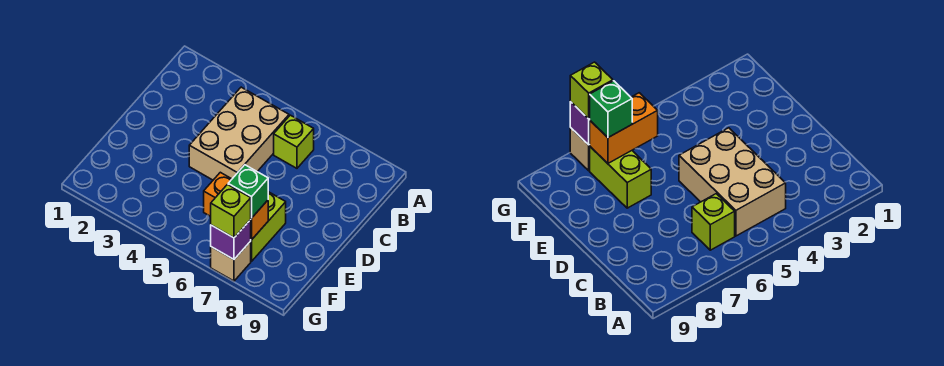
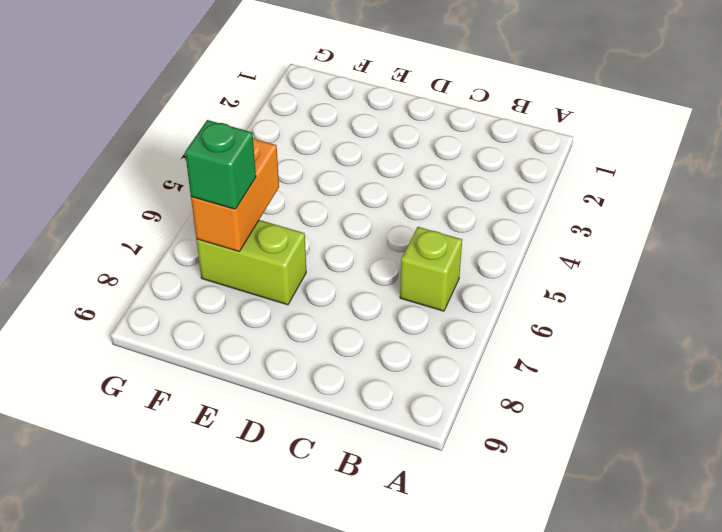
none -> tan 2x3 brick [189,87,289,180]
none -> tan 1x1 brick [211,241,251,281]

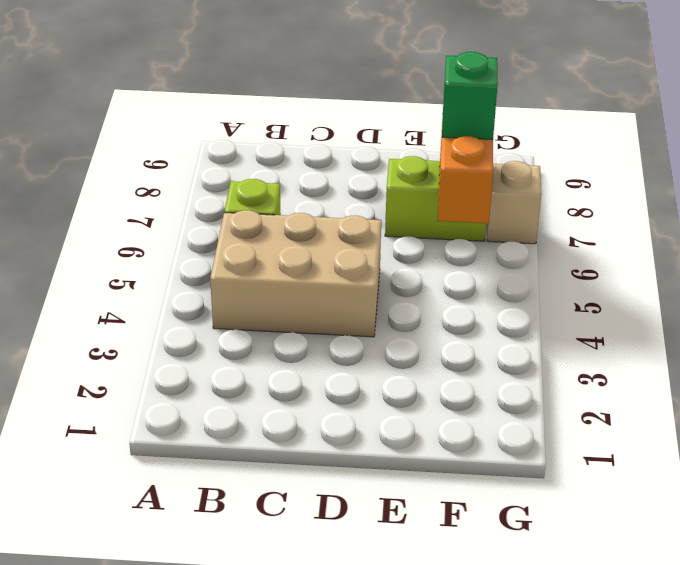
none -> purple 1x1 brick [211,220,251,259]
none -> lime 1x1 brick [211,185,251,238]

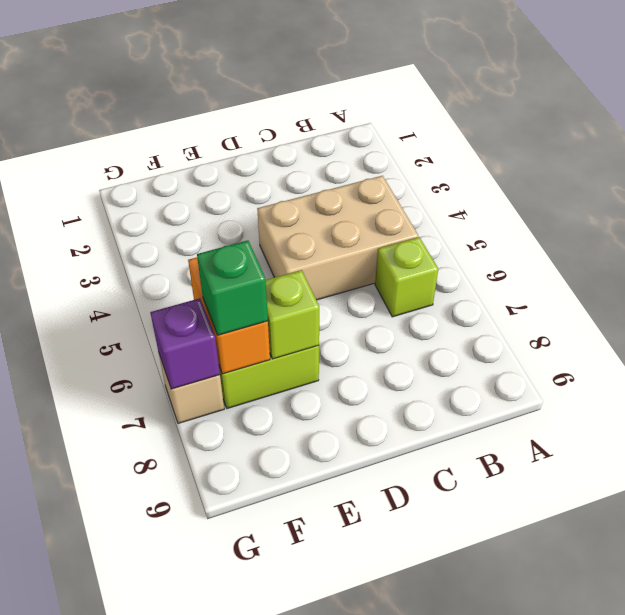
lime 1x1 brick [266,270,319,359] -> lime 1x1 brick moved to [211,185,251,238]

